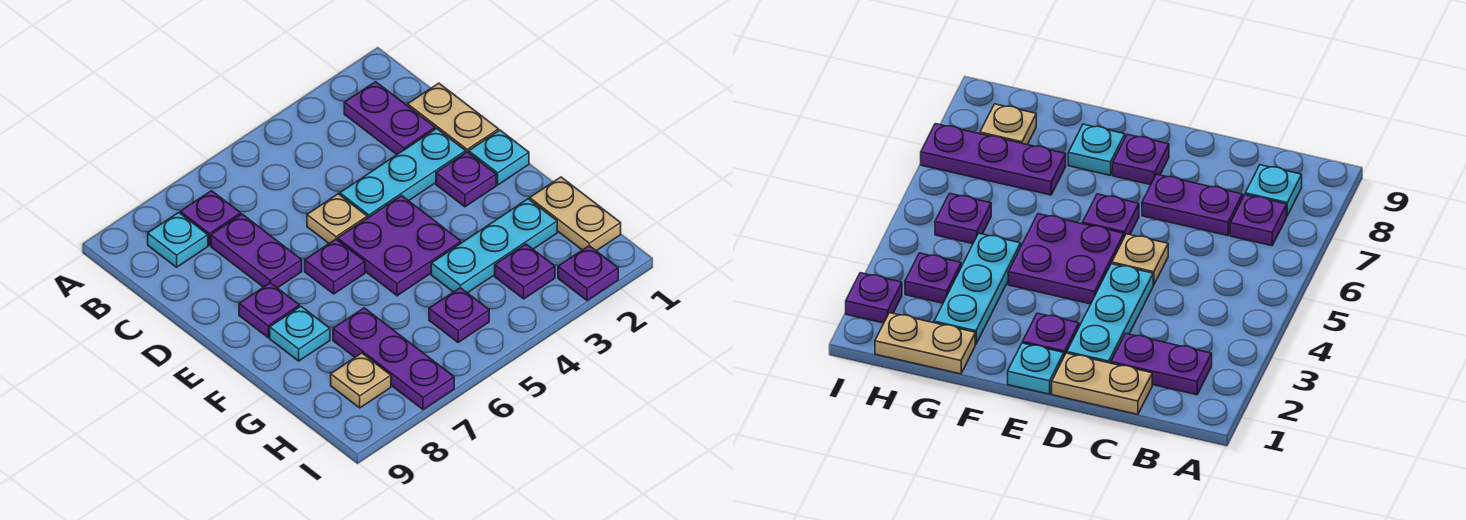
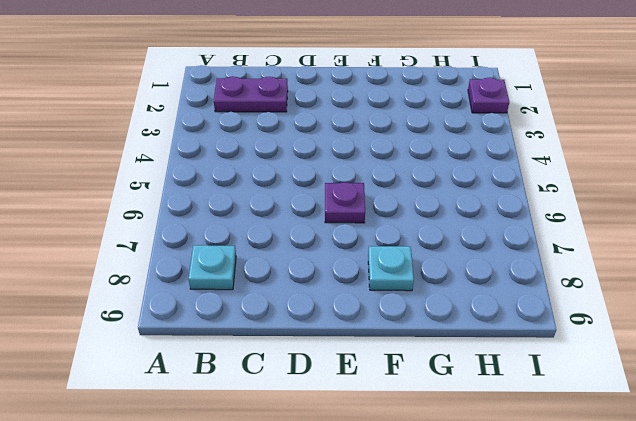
none -> purple 1x1 plate [180,191,241,245]
none -> tan 1x2 plate [408,83,499,153]
none -> purple 1x2 plate [211,214,302,288]

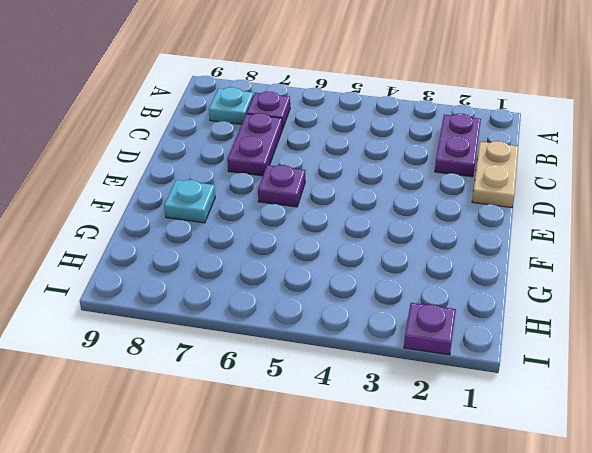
none -> cyan 1x3 plate [340,129,466,218]
none -> tan 1x1 plate [307,194,367,243]
none -> cyan 1x1 plate [469,130,529,185]

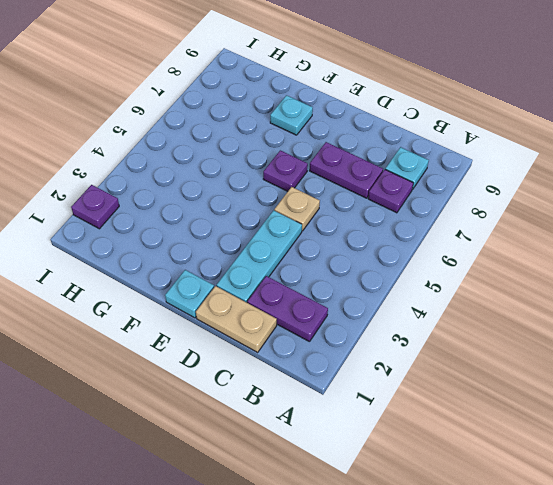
none -> purple 1x1 plate [436,152,496,207]
none -> purple 2x2 plate [338,196,461,296]
none -> purple 1x1 plate [239,283,299,338]

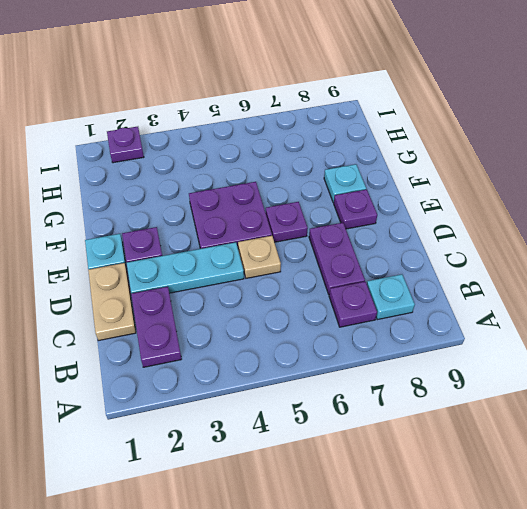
none -> tan 1x2 plate [530,177,621,251]
none -> cyan 1x3 plate [431,199,557,293]
none -> purple 1x3 plate [333,308,454,410]

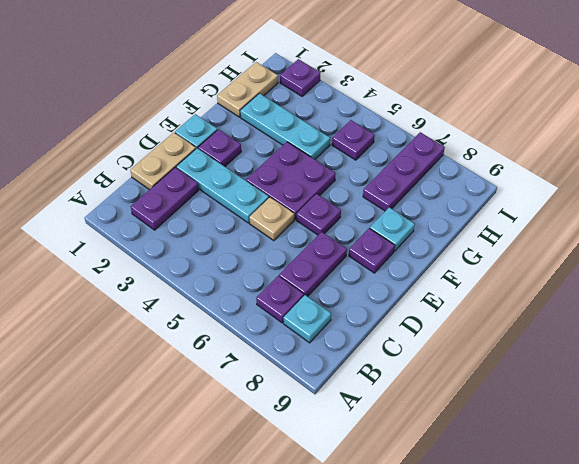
none -> purple 1x1 plate [495,244,555,299]
none -> tan 1x1 plate [331,353,391,408]

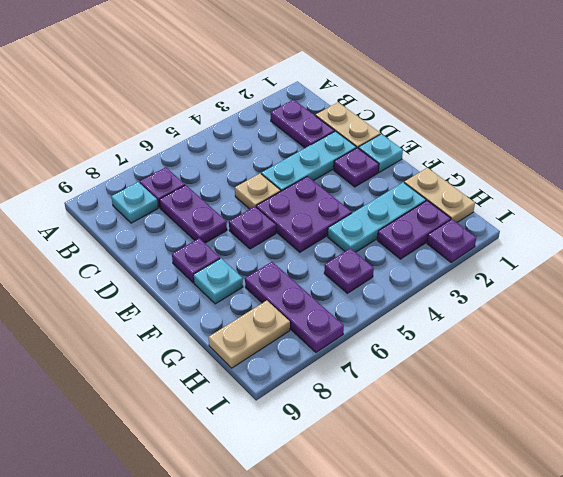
purple 1x2 plate [377,200,451,259] -> purple 1x1 plate [495,244,555,299]
tan 1x2 plate [209,301,290,368] -> tan 1x1 plate [331,353,391,408]

